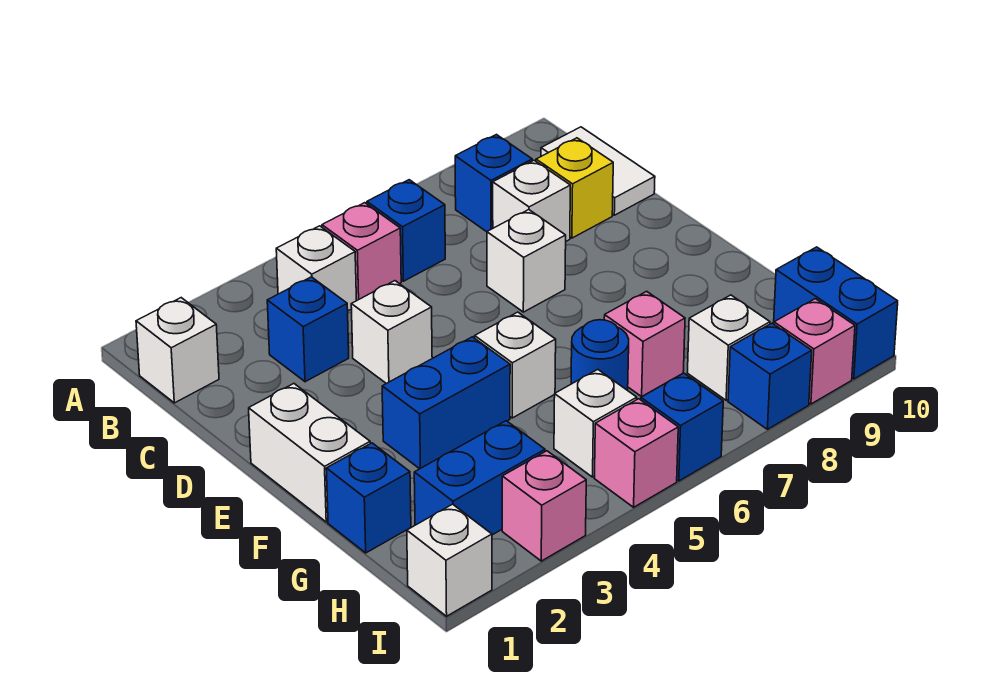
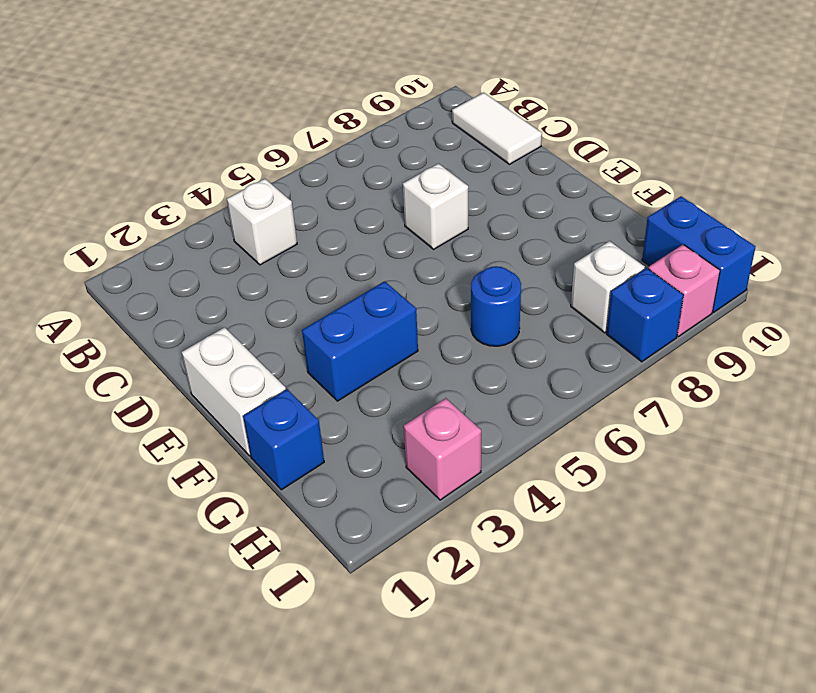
none -> white 1x1 brick [136,298,219,403]
none -> pink 1x1 brick [322,203,401,301]
none -> blue 1x1 brick [367,180,445,281]

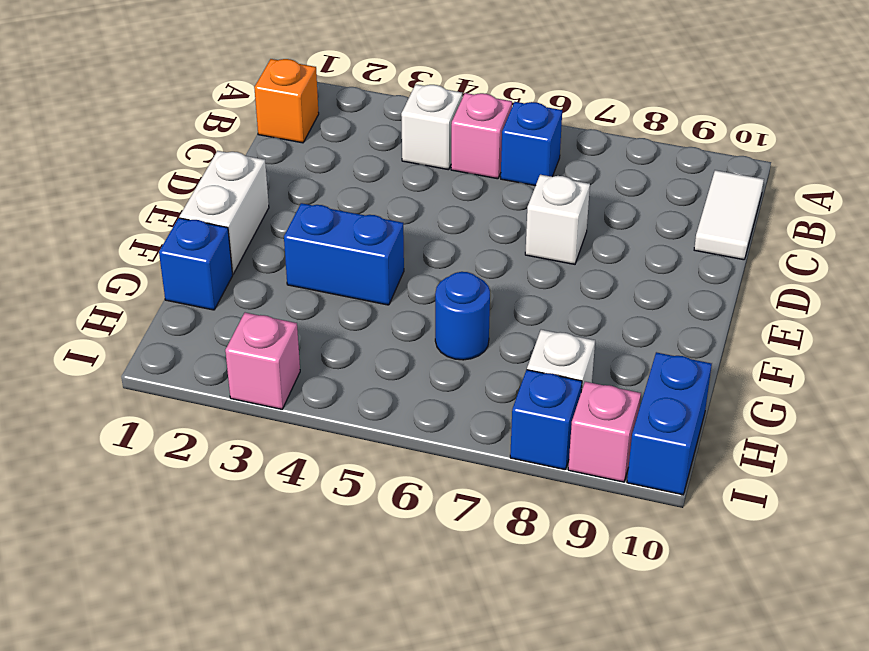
orange 1x1 brick [254,59,319,143] -> white 1x1 brick [136,298,219,403]
none -> blue 1x1 brick [455,135,532,232]
none -> blue 1x1 brick [267,277,349,382]
none -> white 1x1 brick [493,160,570,241]

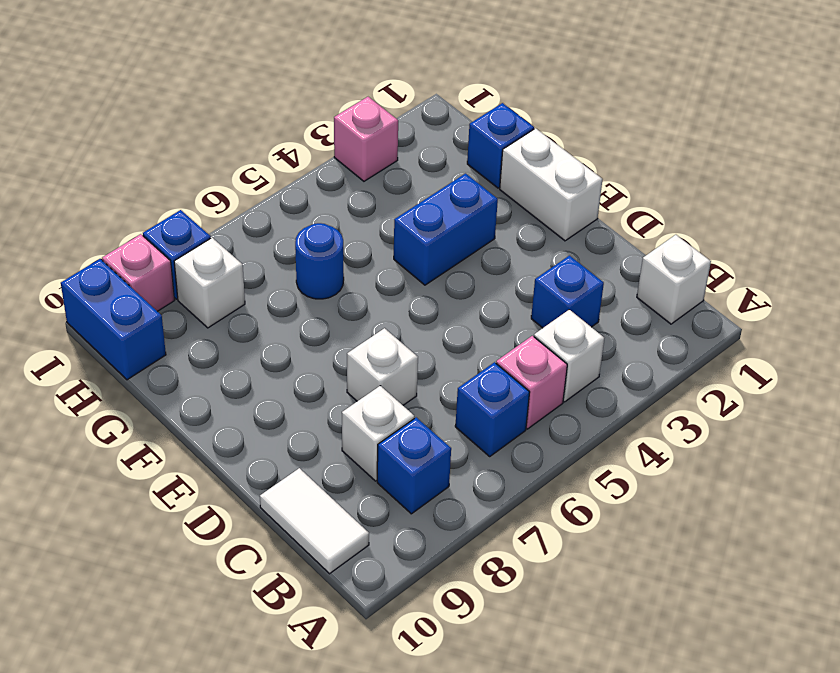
none -> yellow 1x1 brick [536,138,613,238]
none -> white 1x1 brick [351,281,432,384]
none -> white 1x1 brick [475,312,556,418]

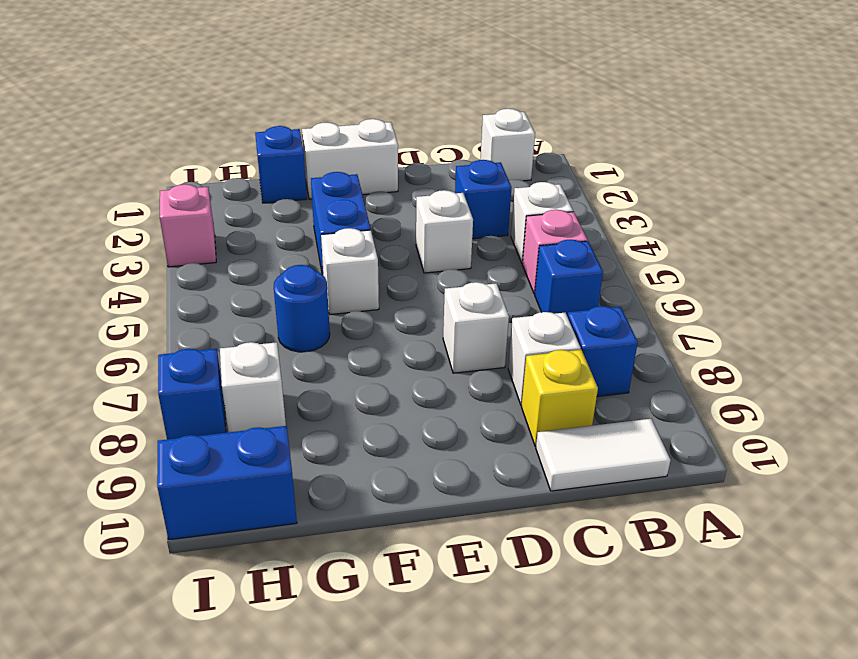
none -> pink 1x1 brick [604,291,685,396]
none -> blue 1x2 brick [414,421,545,535]
none -> white 1x1 brick [554,370,637,477]

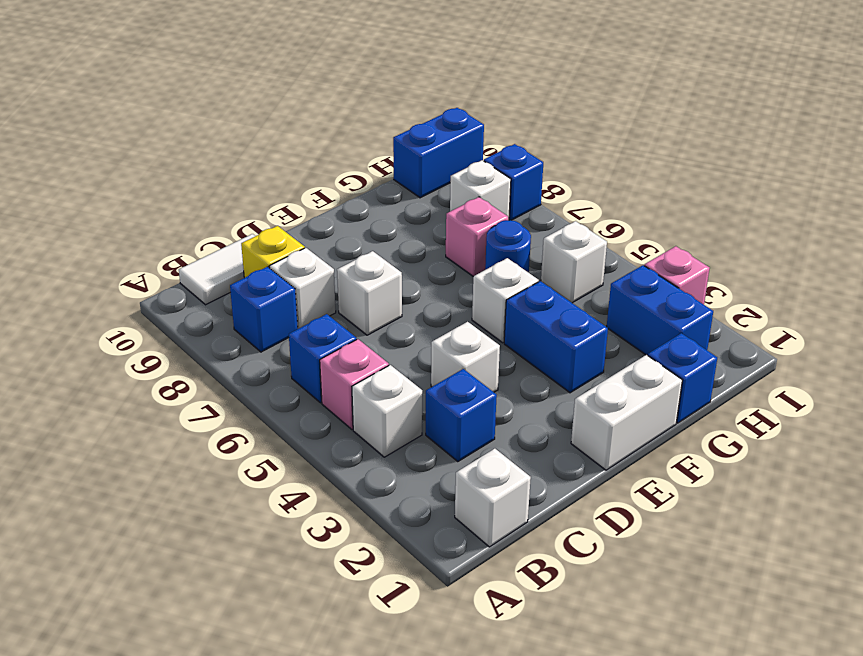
none -> white 1x1 brick [407,504,492,616]
none -> pink 1x1 brick [595,399,678,507]
none -> blue 1x1 brick [641,373,723,481]

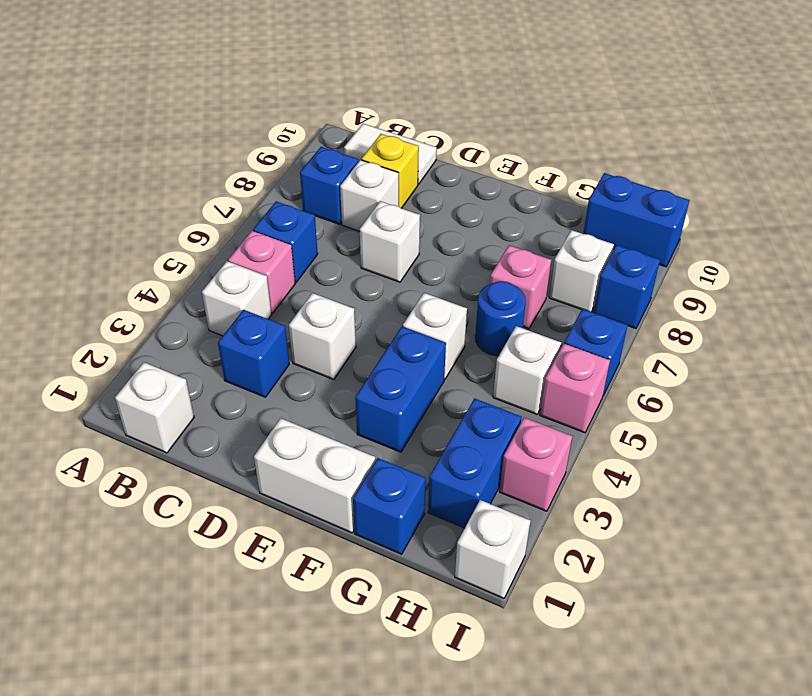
none -> pink 1x1 brick [774,299,855,404]

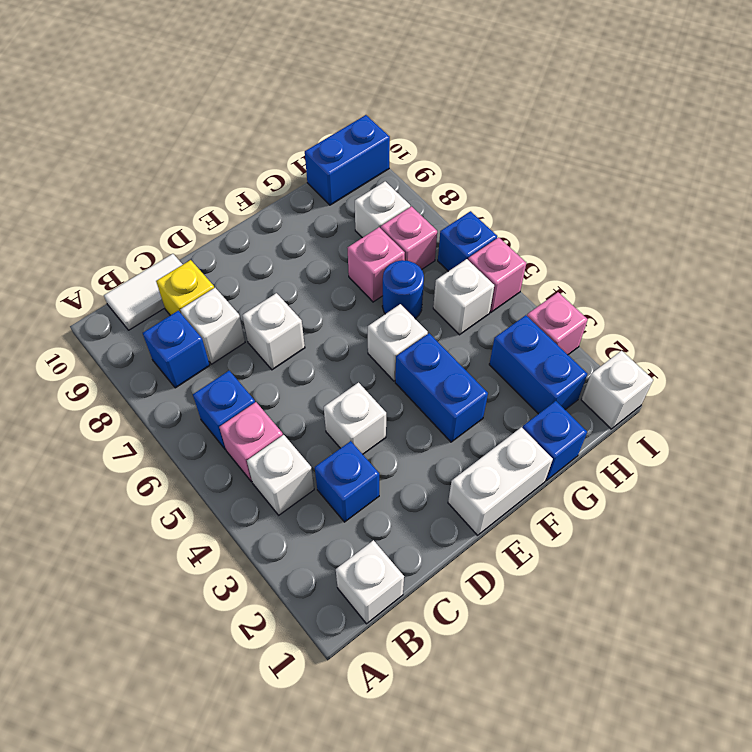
pink 1x1 brick [381,206,437,269] -> pink 1x1 brick moved to [774,299,855,404]
none -> blue 1x1 brick [728,323,812,429]

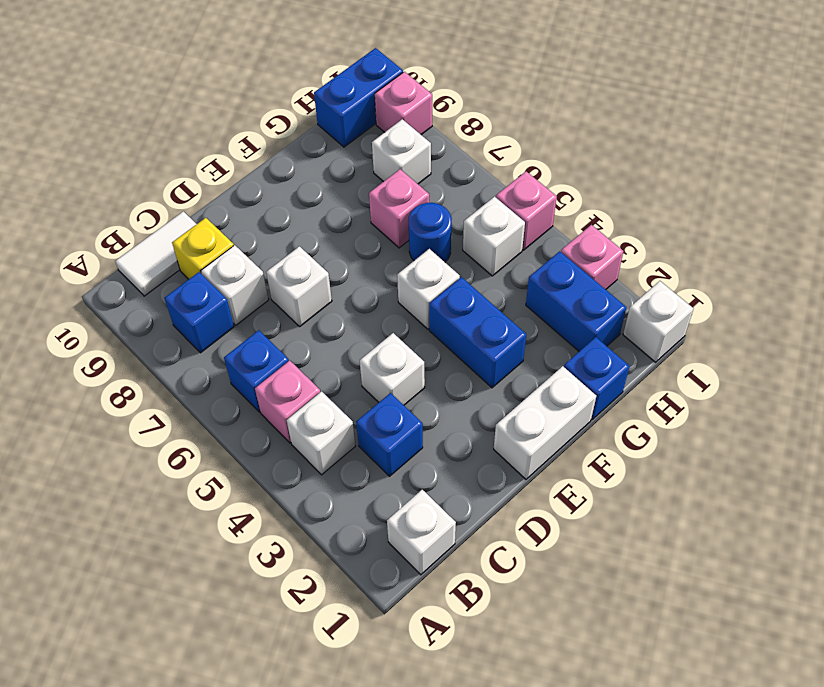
none -> blue 1x1 brick [641,373,723,481]
none -> blue 1x1 brick [728,323,812,429]

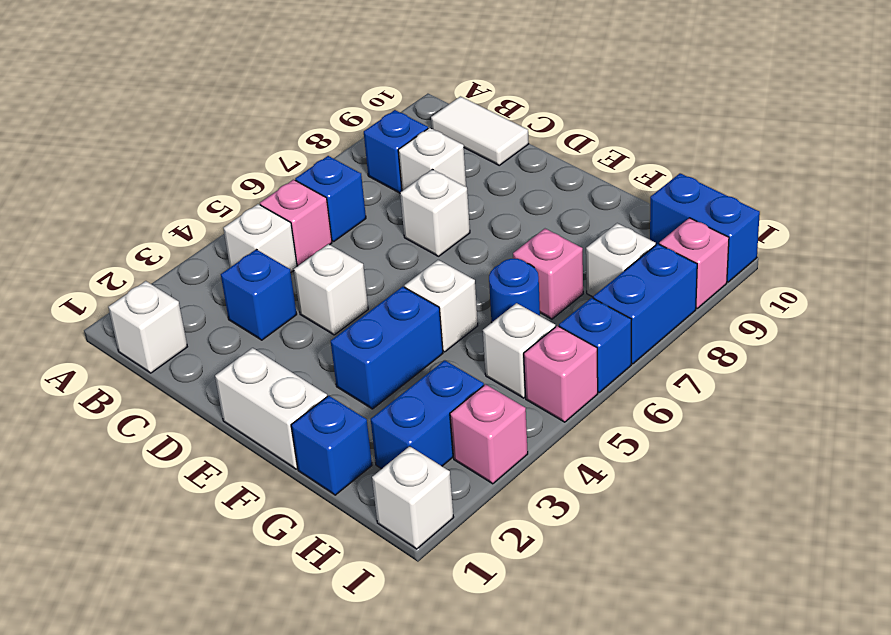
blue 1x2 brick [593,244,697,364] -> blue 1x1 brick [728,323,812,429]
none -> yellow 1x1 brick [536,138,613,238]

